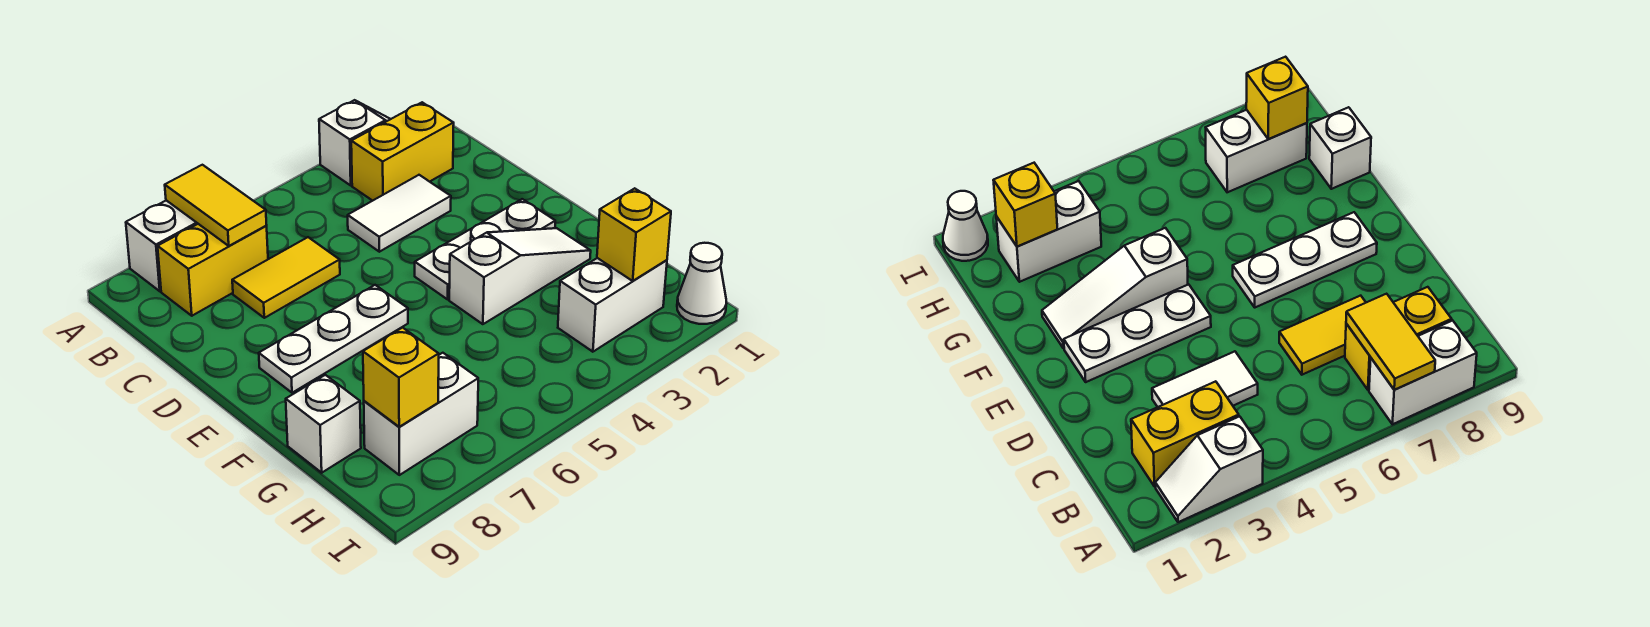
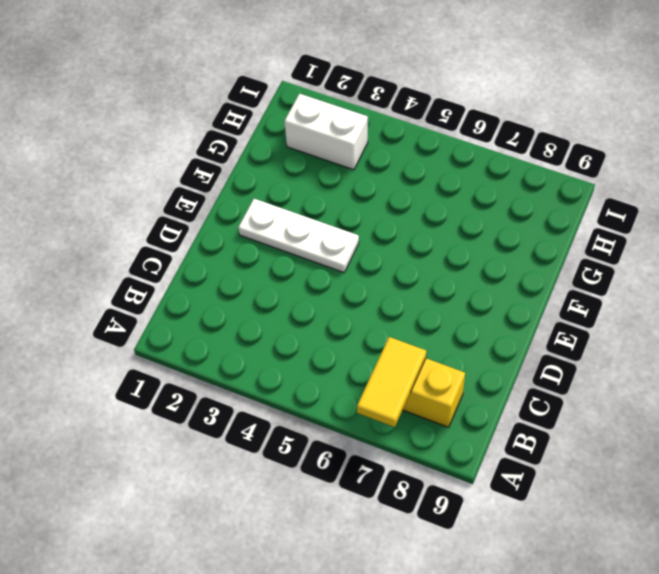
none -> white 1x2 slope [319,100,390,185]
none -> white 1x2 brick [126,200,198,291]
none -> yellow 1x2 brick [351,102,454,201]

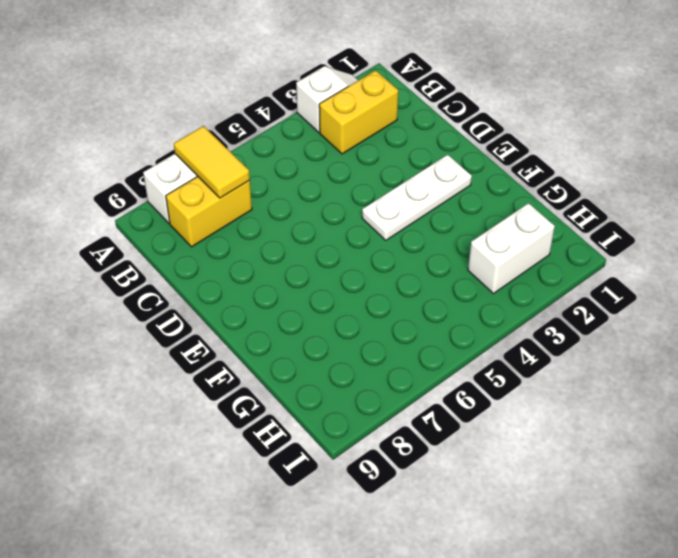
none -> white 1x2 tile [348,175,451,252]
none -> yellow 1x2 tile [232,237,340,318]
none -> white 1x3 plate [259,285,408,393]

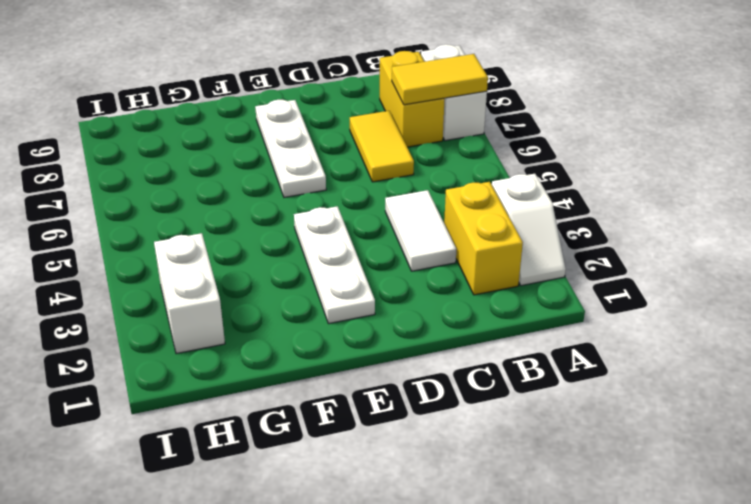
none -> white 1x3 slope [449,228,591,324]
none -> white 1x1 brick [286,375,361,473]
none -> white 1x2 brick [364,353,478,475]

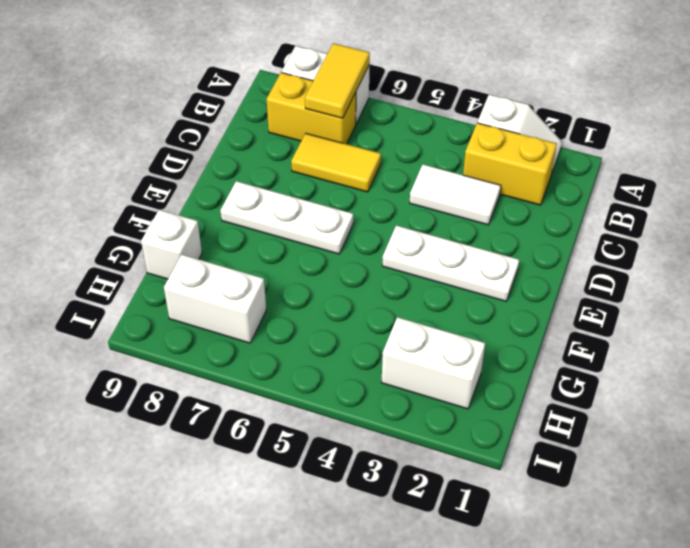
none -> white 1x3 slope [449,228,591,324]
none -> white 1x1 cone [677,243,727,324]
none -> yellow 1x1 brick [597,188,671,281]

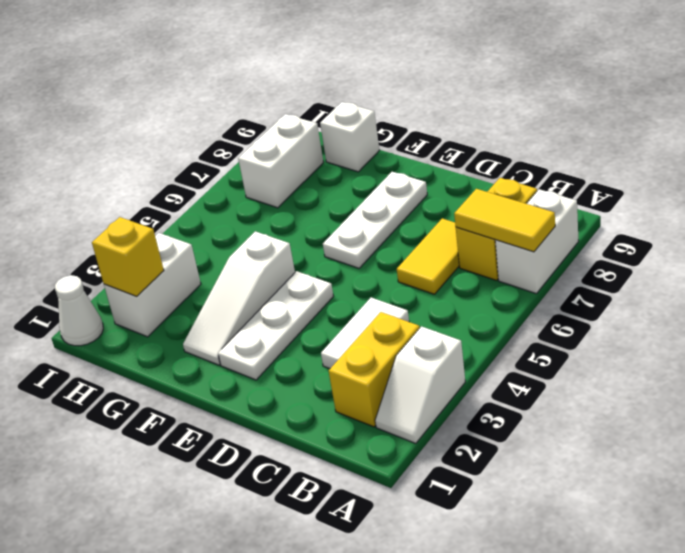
none -> yellow 1x1 brick [363,328,439,427]

